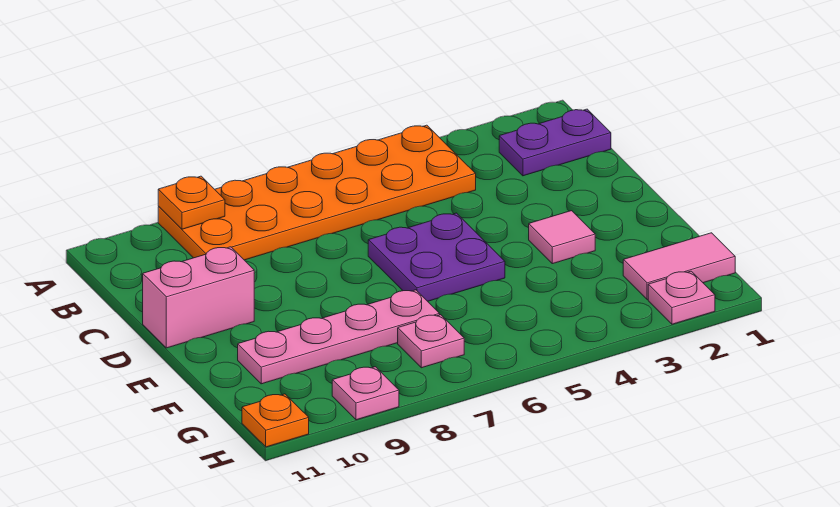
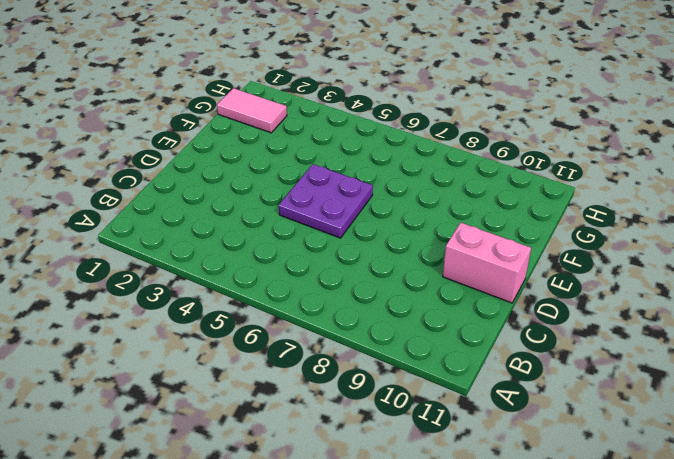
none -> orange 2x6 plate [158,125,476,260]
none -> purple 1x2 plate [499,109,611,176]
none -> pink 1x1 tile [529,211,595,264]

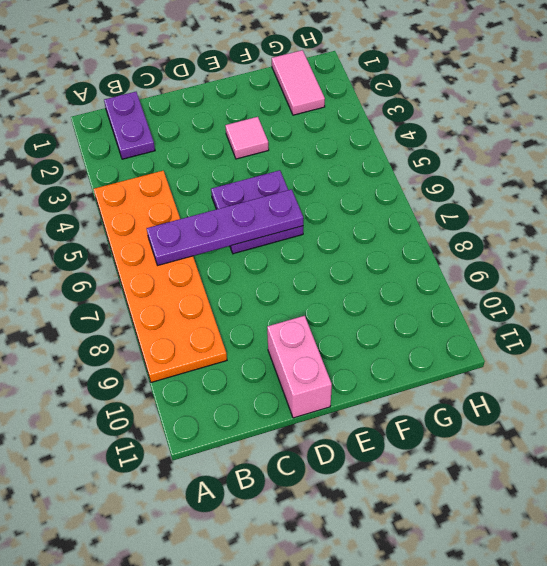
purple 1x4 plate [147,189,303,265] -> none
none -> pink 1x4 plate [238,290,440,384]
none -> pink 1x1 plate [398,315,464,368]
none -> pink 1x1 plate [648,271,715,324]

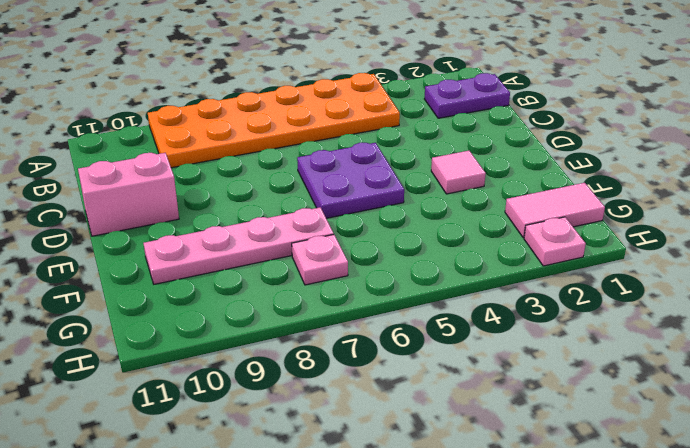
none -> pink 1x1 plate [332,367,399,420]
none -> orange 1x1 plate [242,394,309,447]
none -> orange 1x1 plate [158,176,225,229]

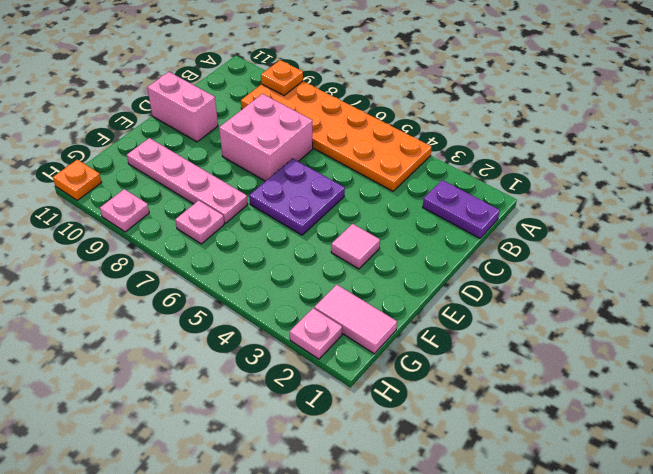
pink 2x2 brick [219,94,313,181] -> none

